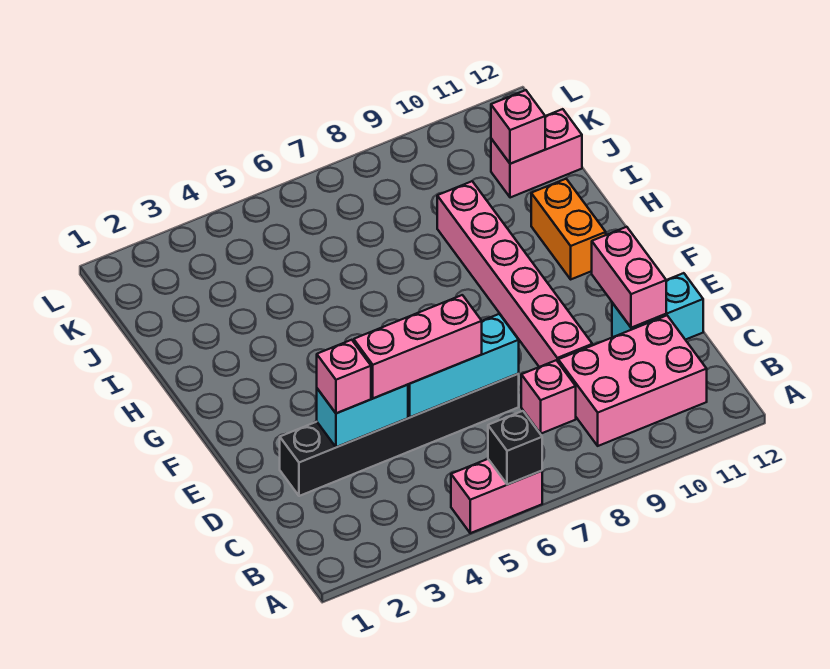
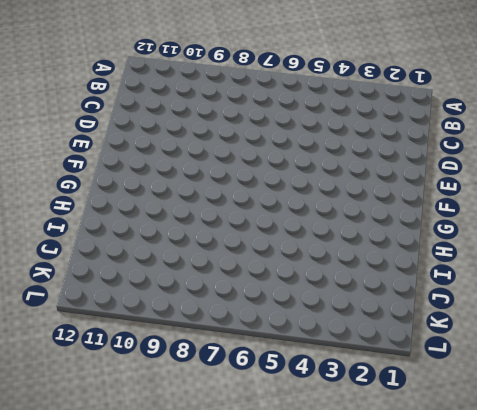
none -> pink 1x2 brick [451,459,542,533]
none -> pink 2x3 brick [558,316,707,446]
none -> pink 1x1 brick [521,360,576,434]

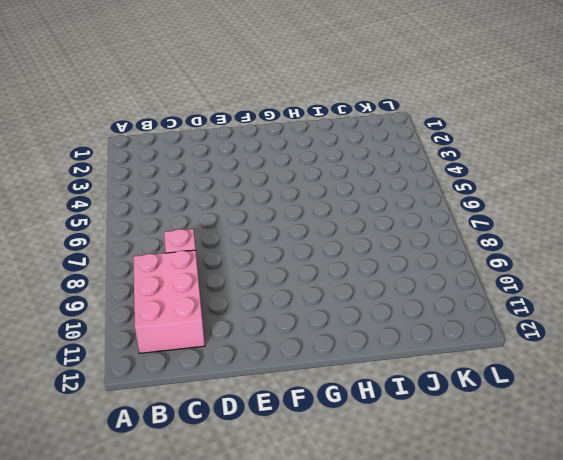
none -> pink 1x2 brick [451,459,542,533]
none -> black 1x6 brick [280,374,519,496]
none -> pink 1x6 brick [437,181,592,367]

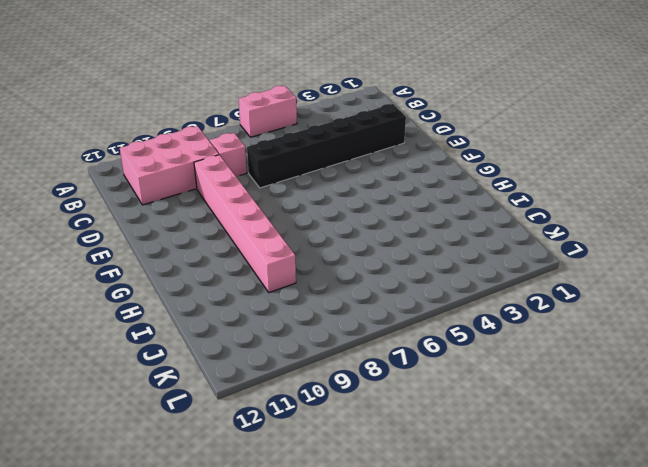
none -> cyan 1x2 brick [612,273,703,340]
none -> orange 1x2 brick [531,179,606,279]
none -> pink 1x2 brick [491,109,582,198]

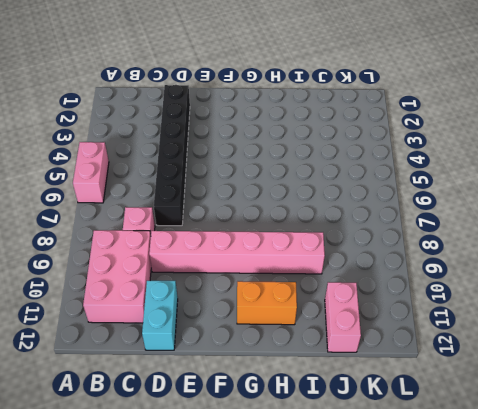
none -> black 1x1 brick [488,411,542,485]
none -> cyan 1x2 brick [317,385,408,447]
none -> cyan 1x3 brick [408,314,519,417]

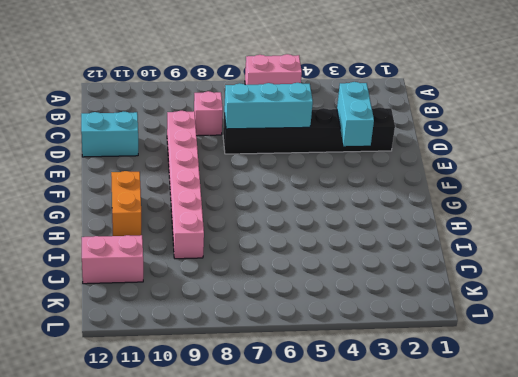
cyan 1x2 brick [337,82,374,146] -> cyan 1x2 brick turned to [317,385,408,447]
none -> pink 2x3 brick [558,316,707,446]
none -> black 1x1 brick [488,411,542,485]
none -> pink 1x2 brick [592,227,666,328]

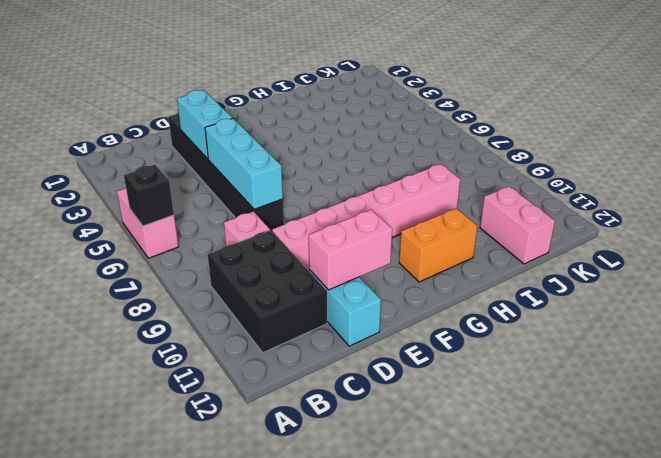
black 2x3 brick [208,230,327,353] -> pink 2x3 brick [558,316,707,446]
none -> pink 1x1 brick [491,90,545,164]
none -> pink 1x1 brick [317,340,371,413]
none -> pink 1x3 brick [354,295,482,398]

